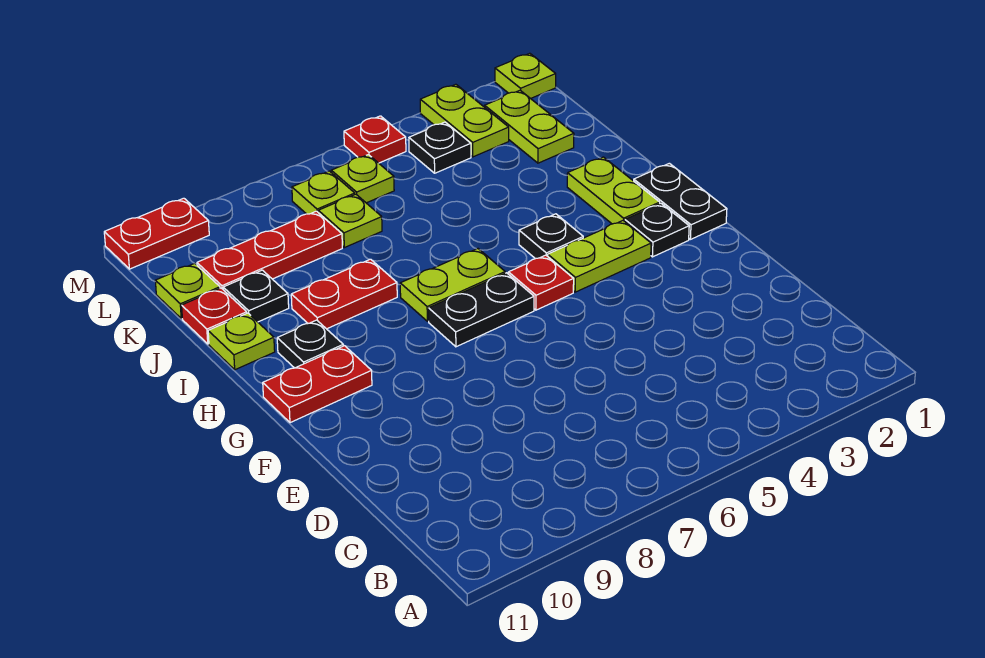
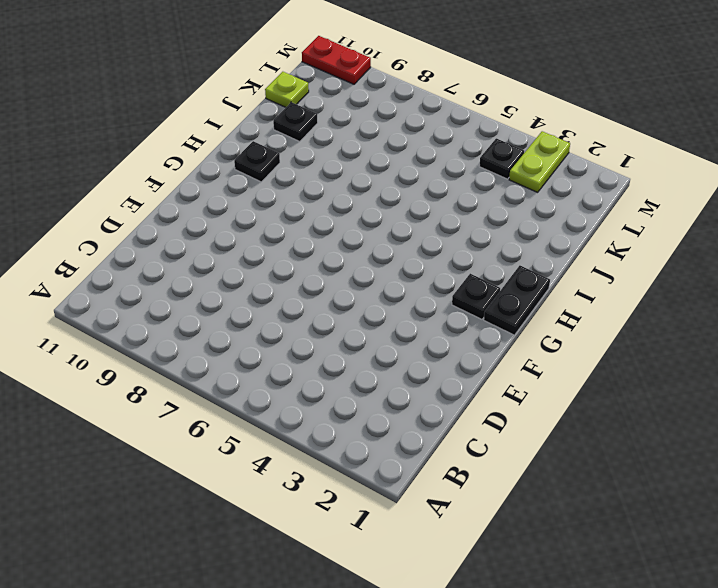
none -> lime 1x2 plate [548,221,651,292]
none -> red 1x1 plate [508,255,574,310]
none -> black 1x2 plate [429,273,534,347]

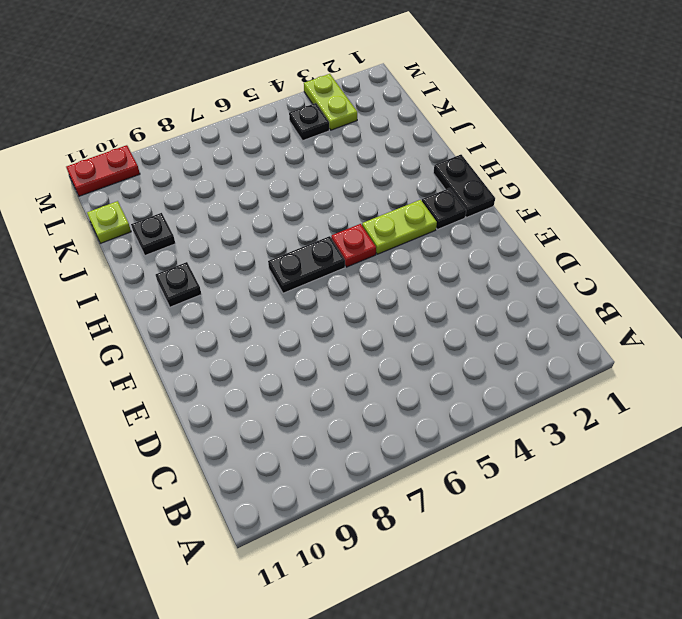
none -> red 1x2 plate [263,346,372,423]
none -> lime 1x2 plate [567,157,660,224]
none -> black 1x1 plate [519,214,583,259]

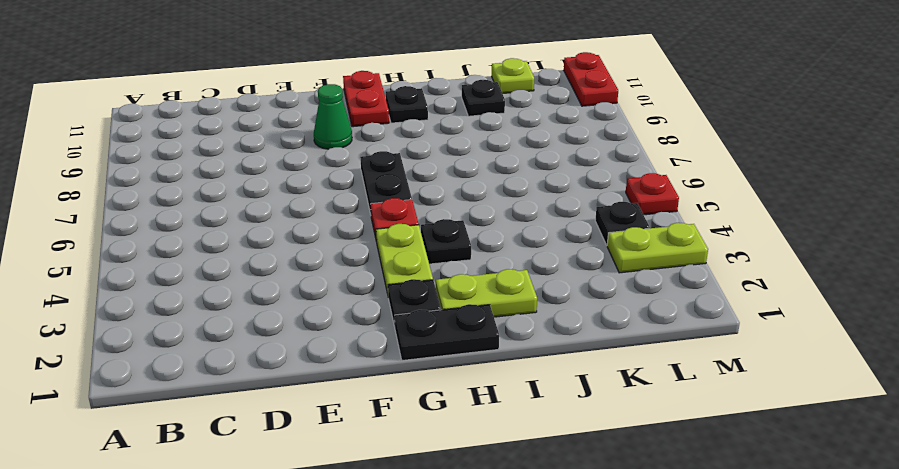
green 1x1 cone [314,84,352,149] -> none
none -> lime 1x2 plate [400,249,505,321]
none -> red 1x2 plate [291,259,397,329]
none -> lime 1x1 plate [208,313,275,370]

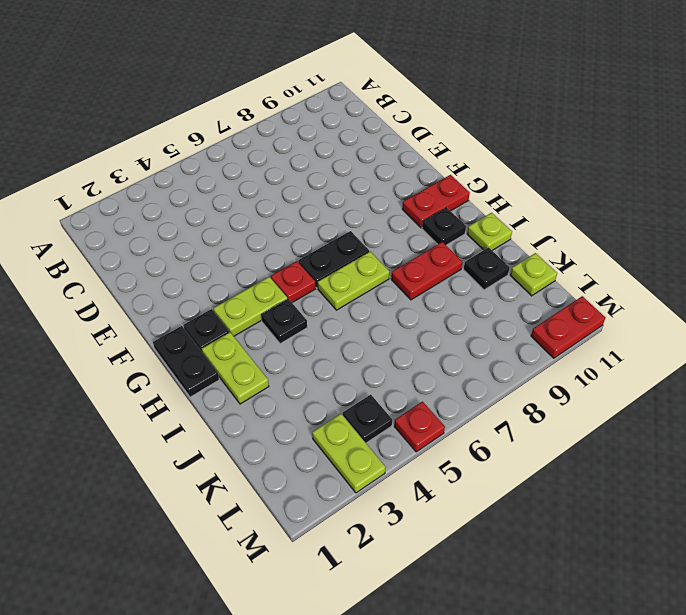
none -> red 1x1 plate [182,288,247,344]
none -> lime 1x2 plate [485,90,574,163]
none -> lime 1x1 plate [318,194,382,248]

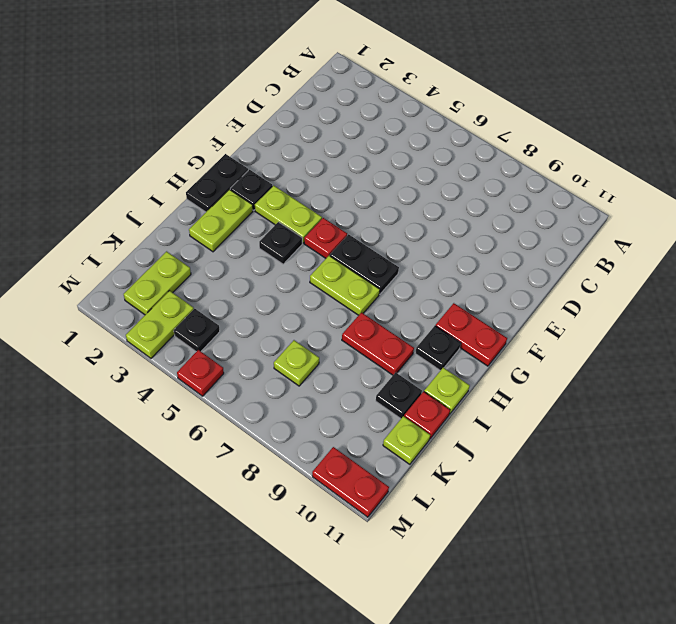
none -> red 1x3 plate [197,211,342,289]
none -> lime 1x1 plate [331,155,394,203]
none -> lime 1x1 plate [292,171,355,214]

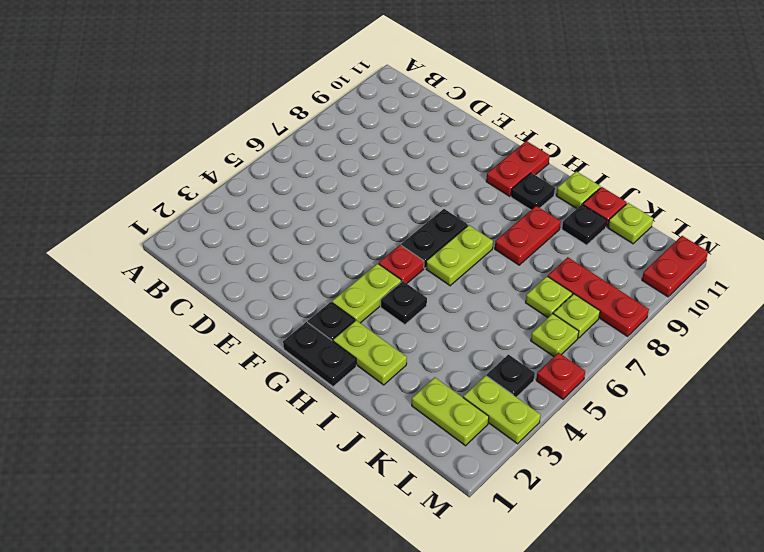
red 1x3 plate [548,257,649,336] -> red 1x3 plate turned to [197,211,342,289]
none -> lime 1x1 plate [495,53,556,99]

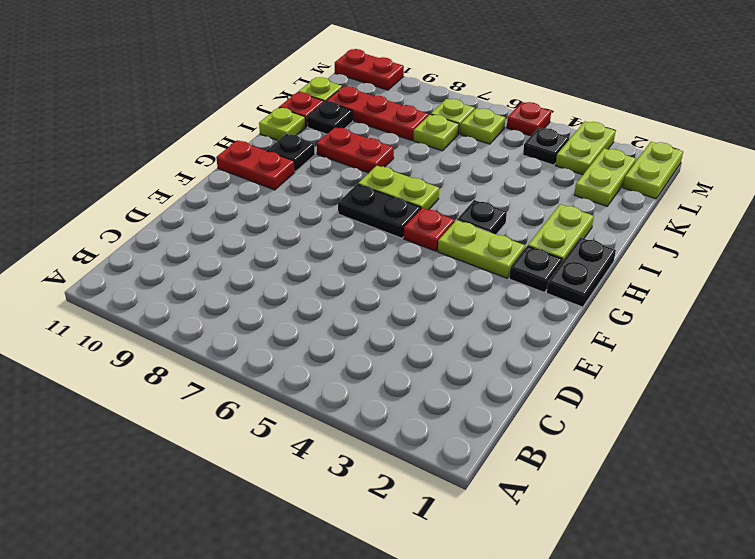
lime 1x2 plate [623,142,683,199] -> lime 1x1 plate [495,53,556,99]

